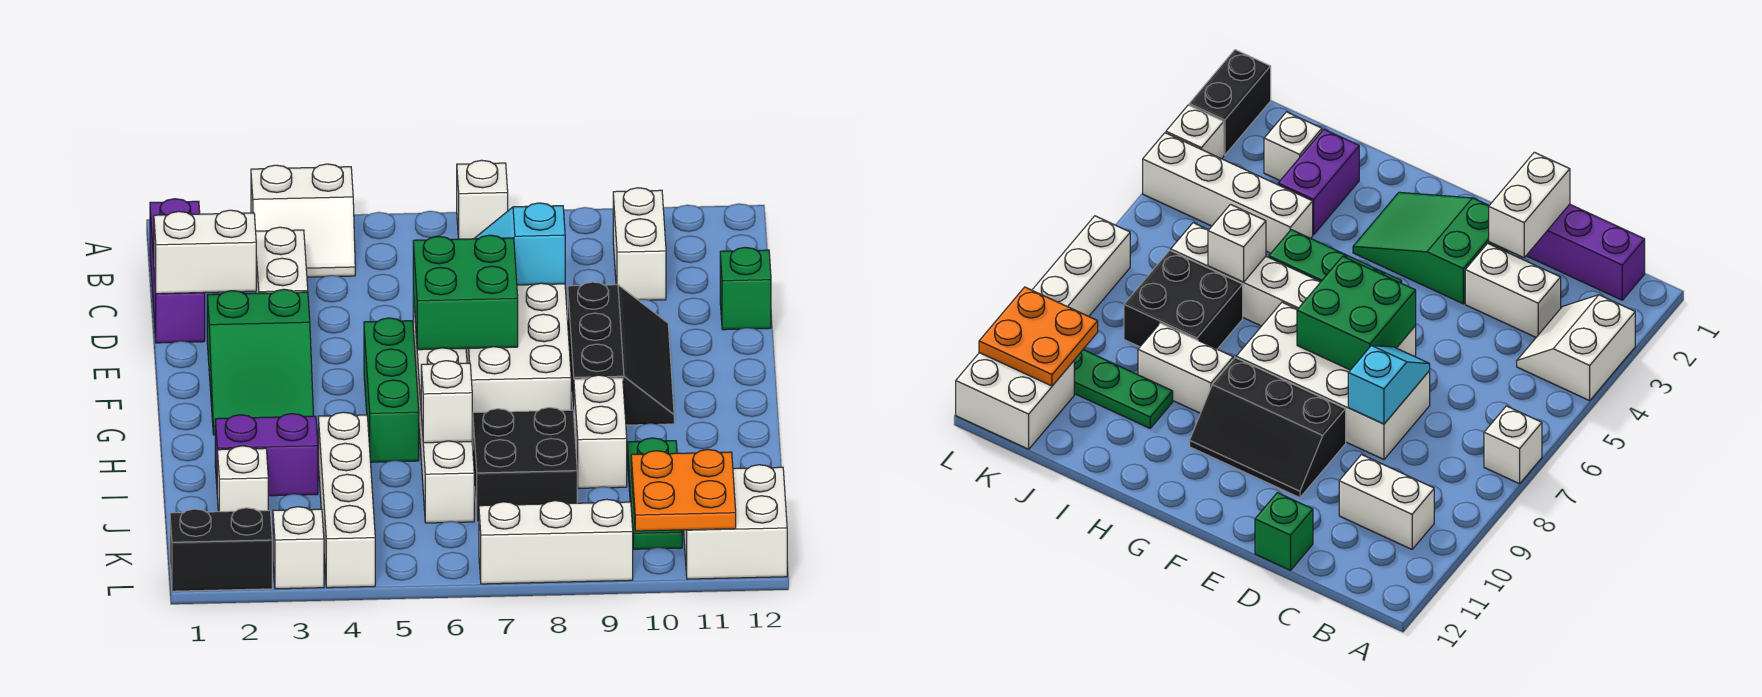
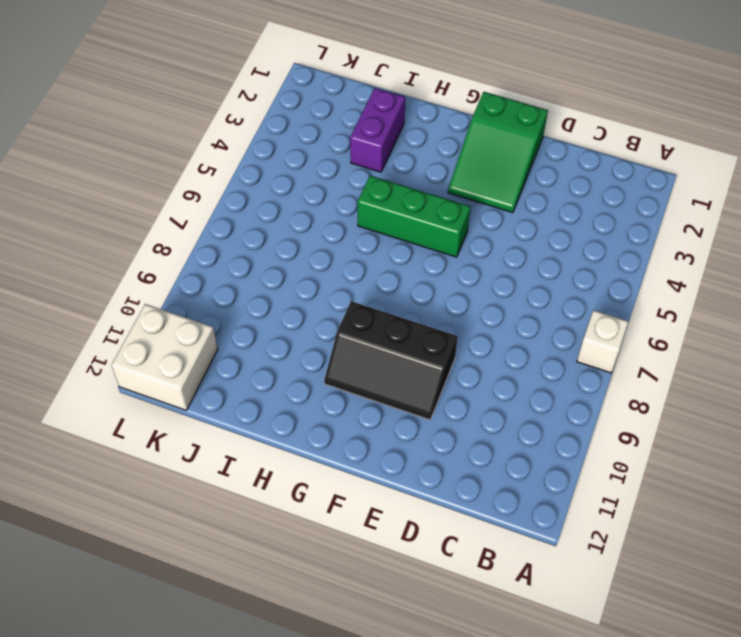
green 2x3 slope [448,92,548,213] -> green 2x3 slope turned to [207,289,314,435]
none -> white 2x2 slope [251,164,355,277]
none -> purple 1x3 brick [150,199,205,343]
none -> white 1x2 brick [613,188,666,300]

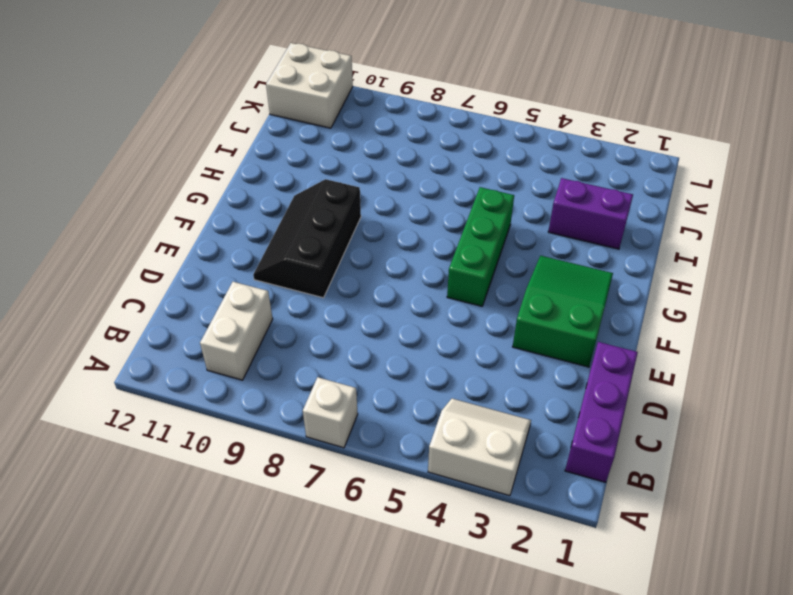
none -> white 1x2 brick [256,227,308,293]
none -> white 2x4 brick [466,283,571,429]
none -> green 1x1 brick [720,247,771,330]

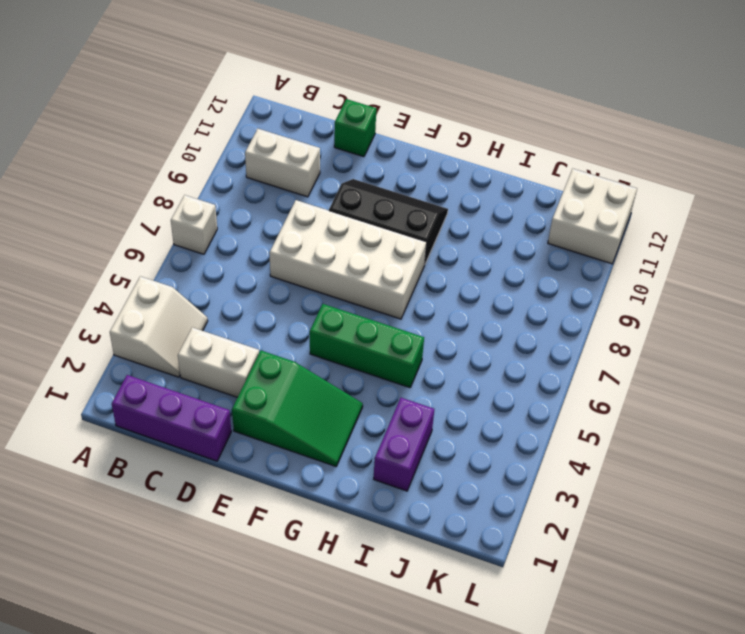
none -> white 1x6 brick [413,293,474,523]
none -> white 1x2 brick [574,375,627,488]
none -> white 1x4 brick [318,412,375,588]

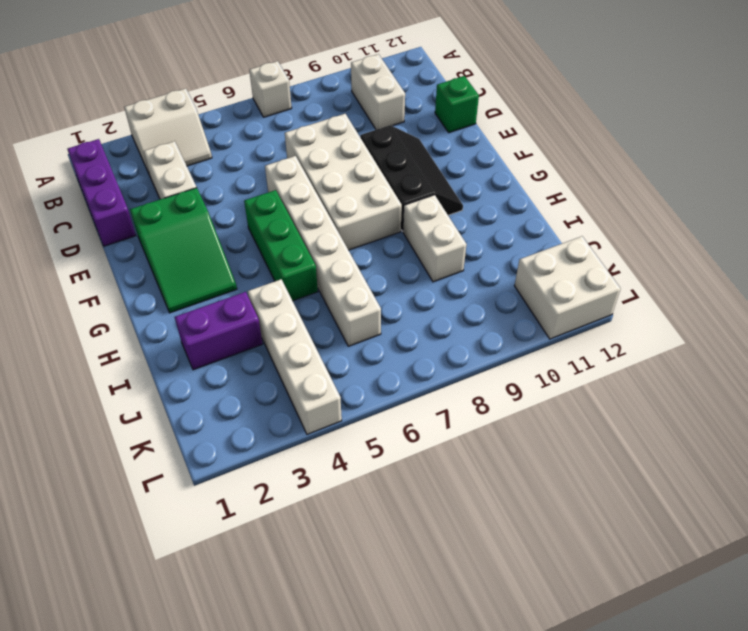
none -> black 2x2 brick [473,407,577,522]
none -> green 1x3 plate [627,438,682,549]
none -> white 1x1 brick [217,446,268,512]

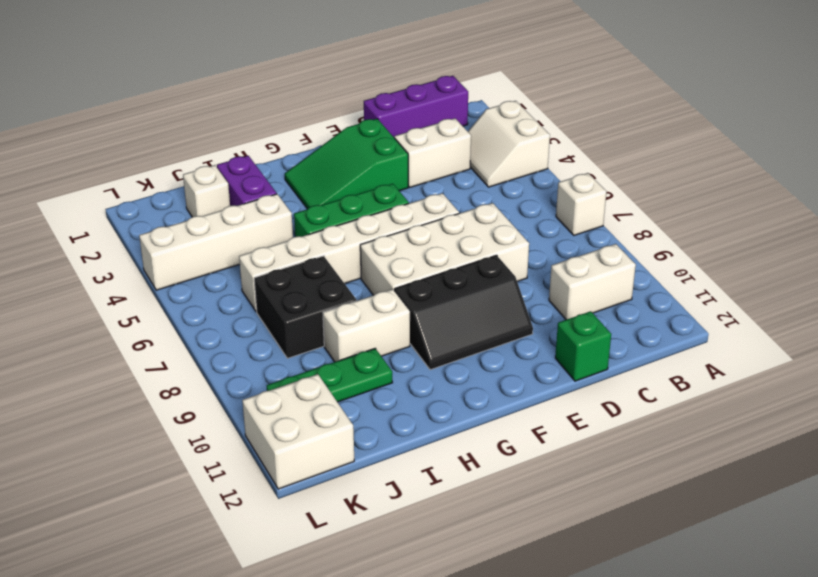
none -> black 1x2 brick [170,508,272,591]
none -> white 1x1 brick [273,507,324,589]
none -> white 1x3 brick [479,499,633,584]

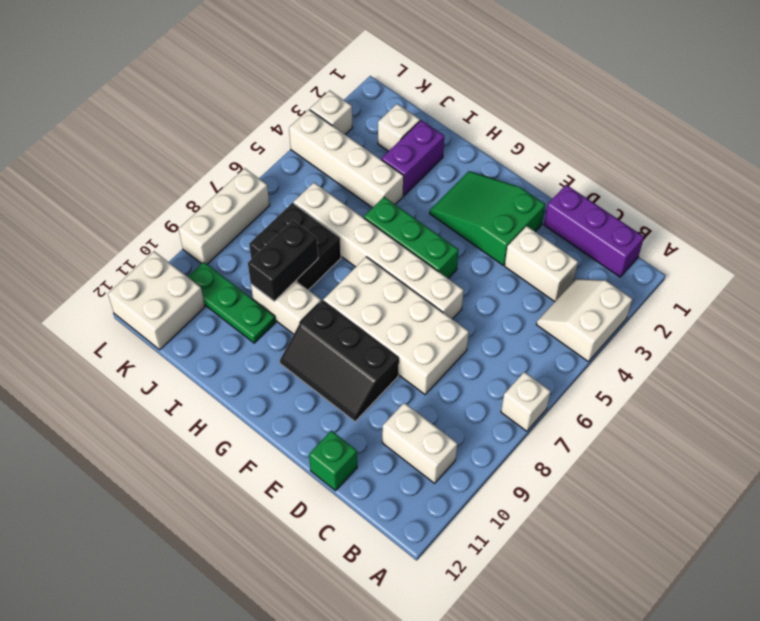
black 1x2 brick [248,220,318,301] -> black 1x2 brick moved to [170,508,272,591]
none -> white 1x2 brick [154,210,256,294]
none -> cyan 1x2 slope [474,203,565,285]
none -> green 2x2 brick [413,235,518,350]

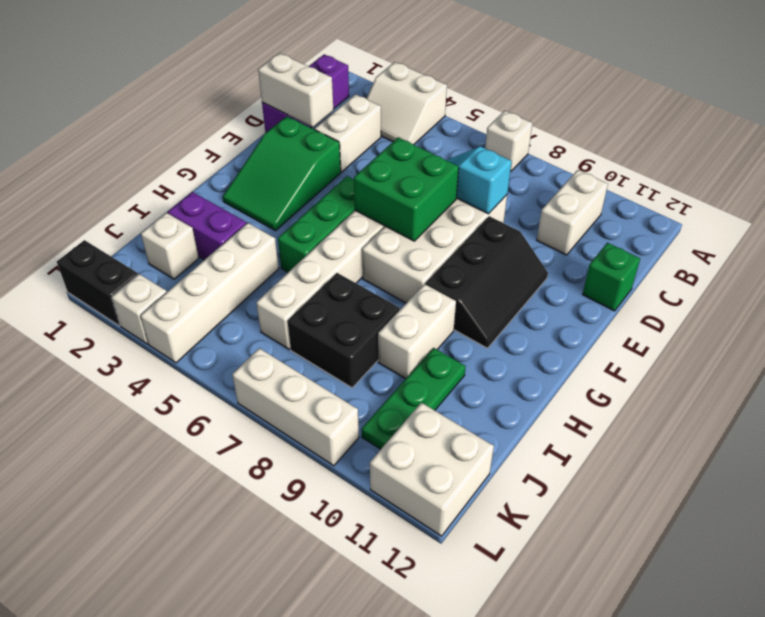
none -> white 1x1 brick [421,361,472,443]
none -> orange 2x2 plate [631,449,736,531]

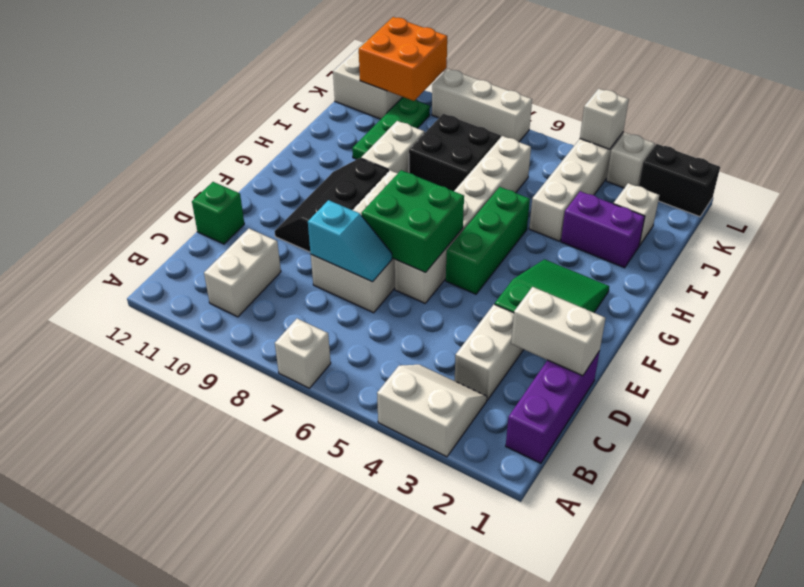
orange 2x2 brick [359,17,447,101] -> orange 2x2 plate [631,449,736,531]
white 1x1 brick [580,89,629,149] -> white 1x1 brick moved to [421,361,472,443]

